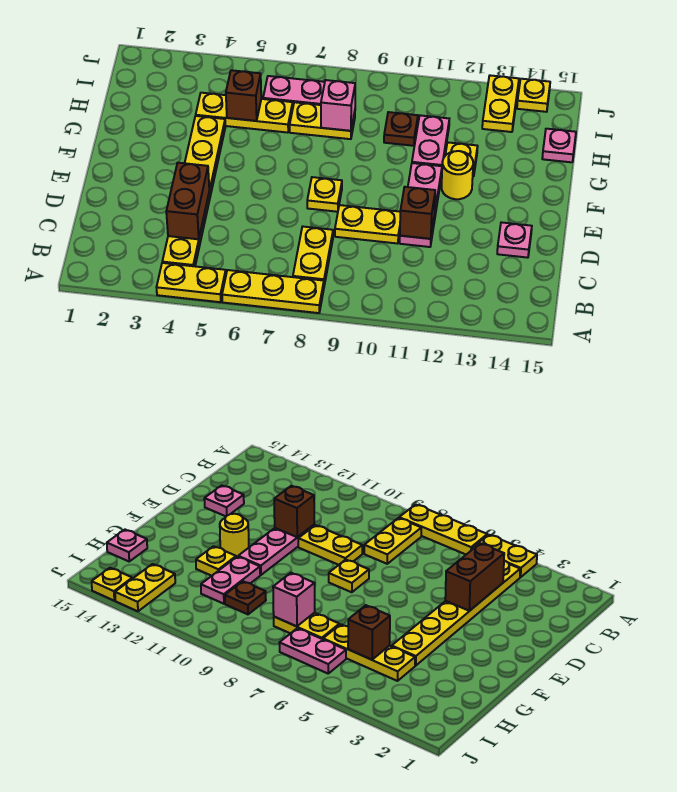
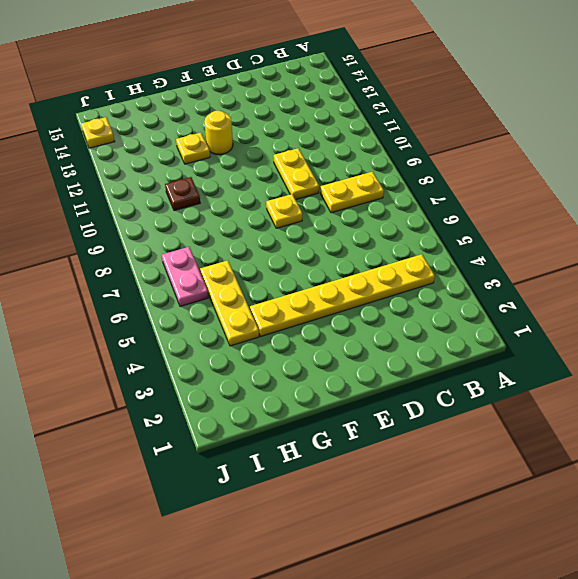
none -> yellow 1x2 plate [157,263,226,302]
none -> yellow 1x3 plate [222,270,324,313]
none -> pink 1x3 plate [400,163,442,247]

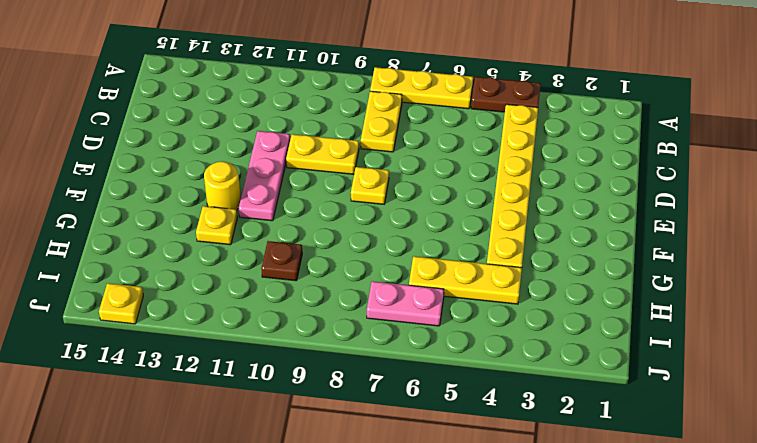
brown 1x2 plate [471,77,541,112] -> yellow 1x2 plate [157,263,226,302]
none -> pink 1x1 plate [497,222,532,258]
none -> pink 1x2 plate [412,115,449,166]
none -> yellow 1x2 plate [290,102,355,139]

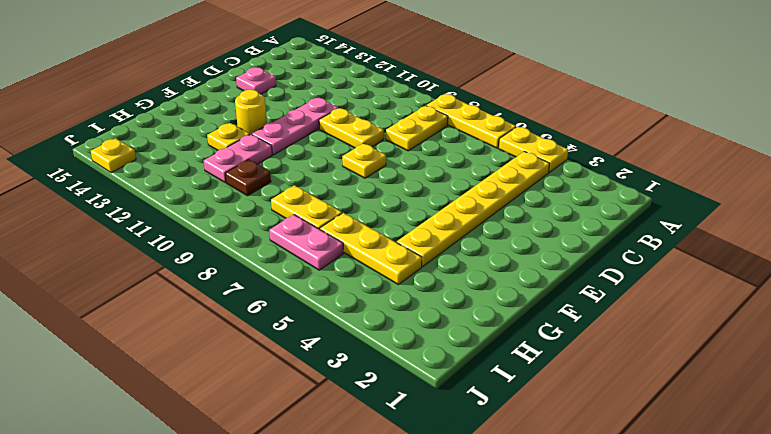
none -> pink 1x1 plate [542,129,576,162]
none -> yellow 1x2 plate [482,75,519,132]
none -> brown 1x2 brick [166,163,209,239]

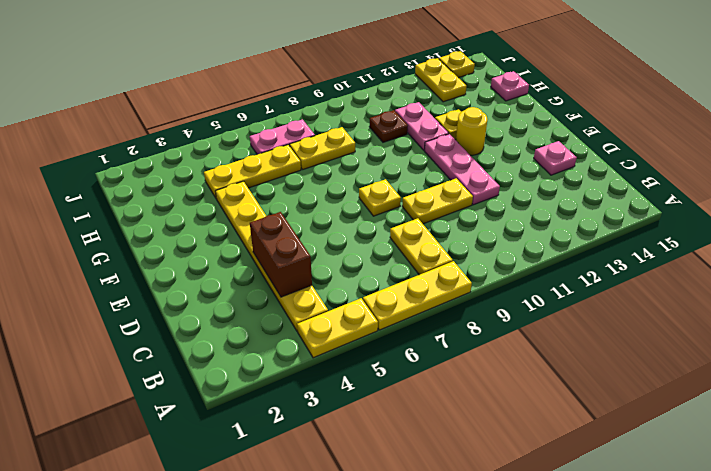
none -> brown 1x1 brick [400,187,435,239]
none -> brown 1x1 brick [226,70,261,121]
none -> pink 1x1 brick [321,80,355,131]

